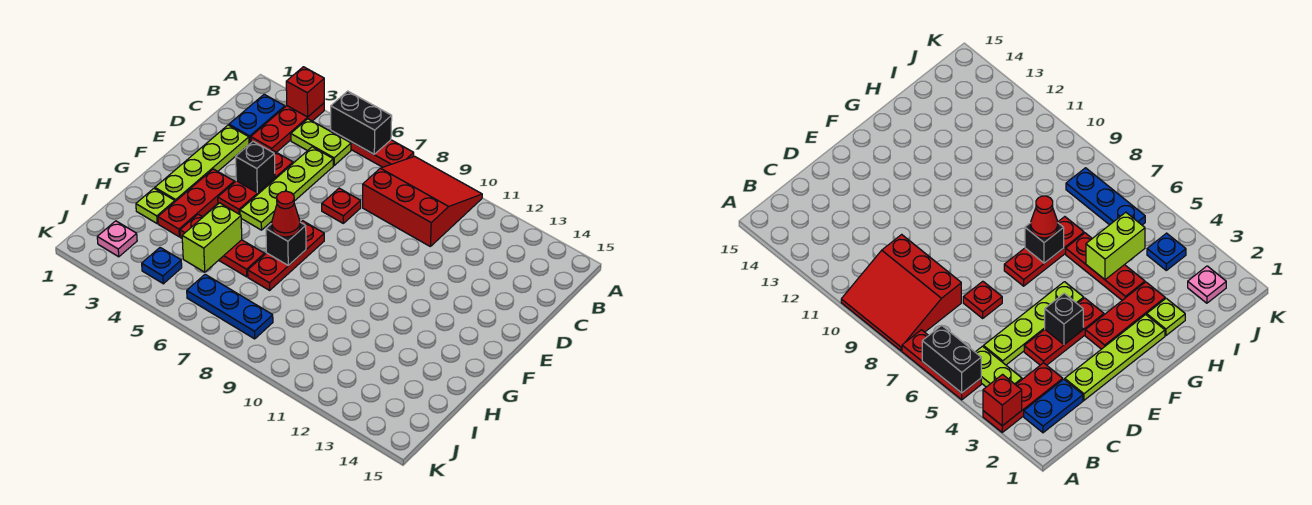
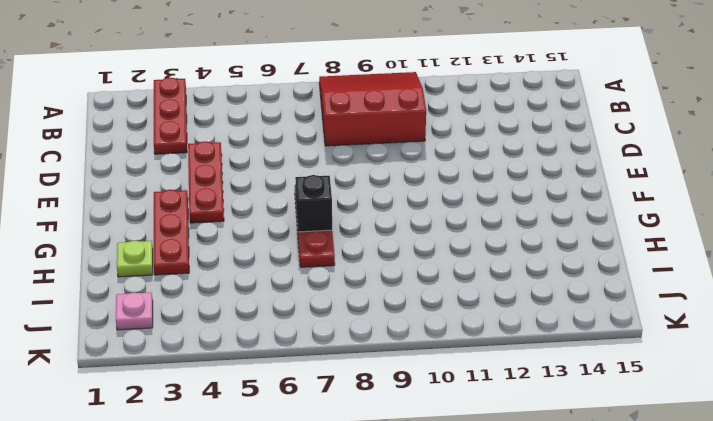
none -> red 1x3 plate [331,131,414,167]
none -> blue 1x2 plate [229,94,285,144]
none -> lime 1x2 plate [291,119,351,165]

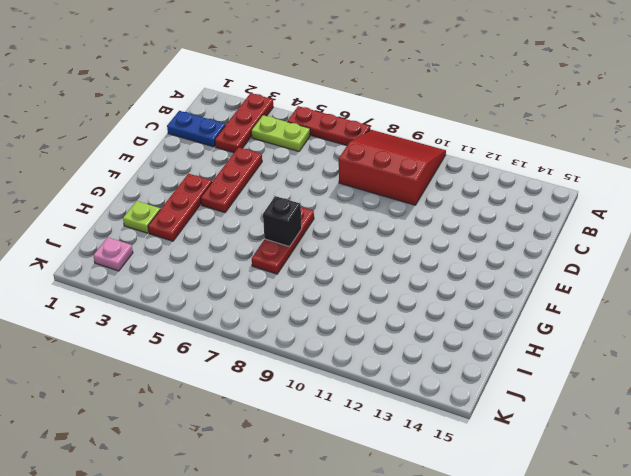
blue 1x2 plate [167,111,225,147] -> blue 1x2 plate turned to [229,94,285,144]
none -> lime 1x4 plate [240,147,333,230]
none -> lime 1x4 plate [155,125,249,201]
none -> red 1x1 plate [322,188,361,223]

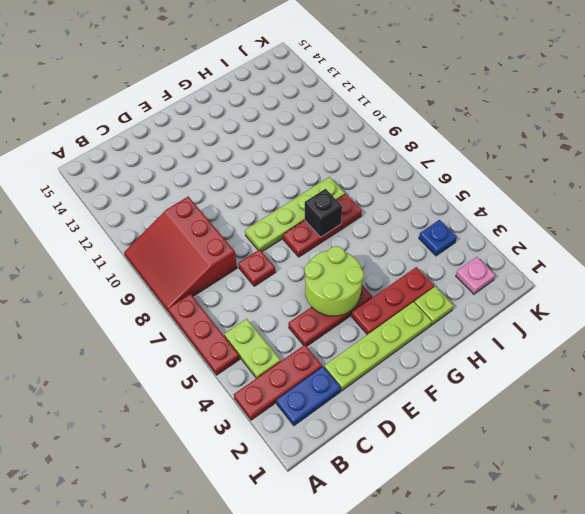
lime 2x2 round brick [305,246,364,316] -> black 1x1 brick [236,141,275,193]
lime 1x4 plate [245,177,345,252] -> lime 1x4 plate moved to [240,147,333,230]
none -> red 1x3 plate [180,214,265,277]
none -> blue 1x3 plate [187,274,273,339]
none -> red 1x1 brick [286,67,324,117]

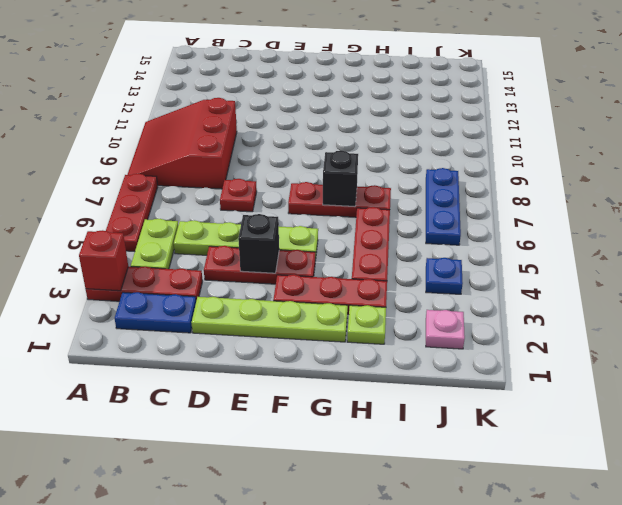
none -> black 1x2 brick [331,91,392,154]
none -> lime 1x2 brick [182,203,242,272]
none -> red 1x1 cone [272,191,300,237]

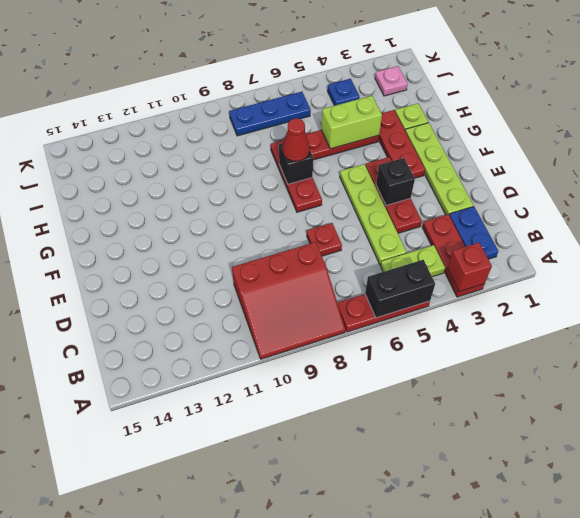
lime 1x2 brick [321,96,382,149] -> lime 1x2 brick turned to [182,203,242,272]

